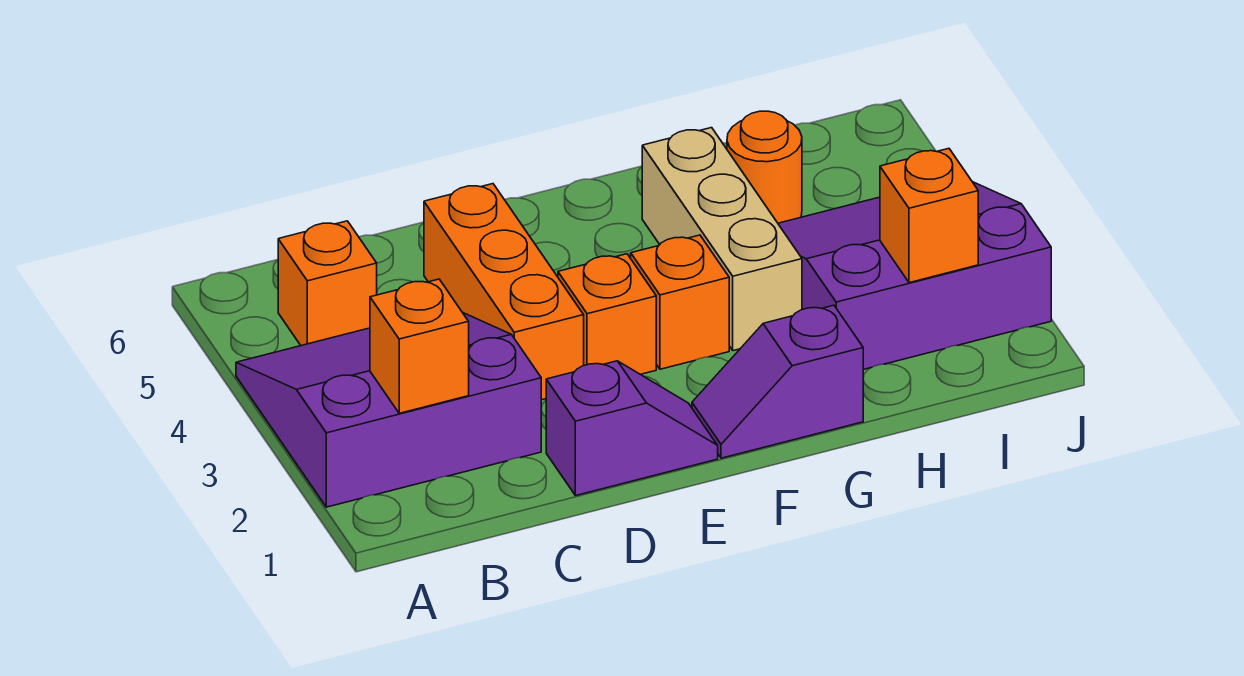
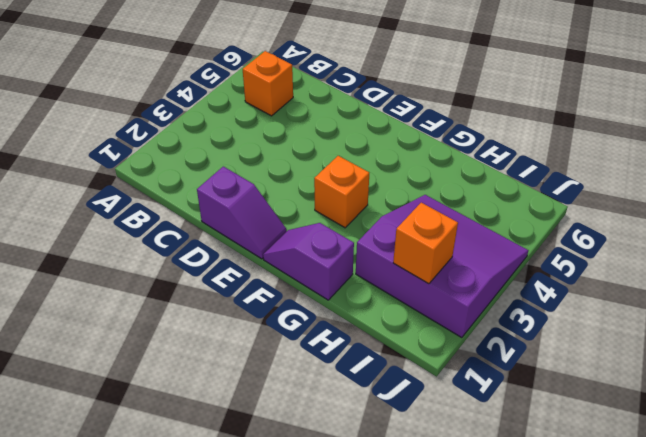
none -> purple 3x3 slope [236,313,541,507]
none -> orange 1x3 brick [424,184,584,400]
none -> orange 1x1 brick [558,254,656,374]

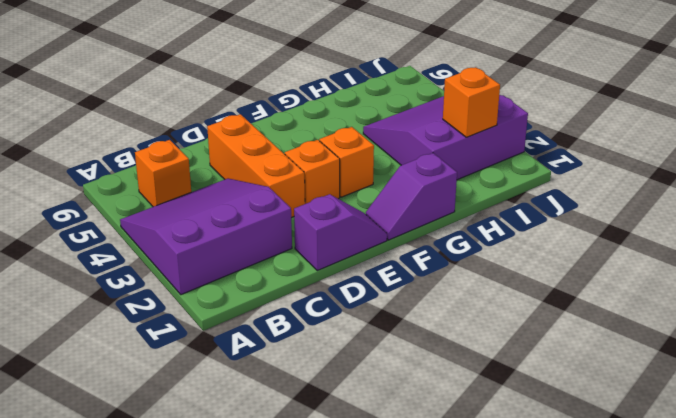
none -> tan 1x3 brick [642,128,802,351]
none -> orange 1x1 round brick [727,111,802,223]
none -> orange 1x1 brick [370,279,469,413]

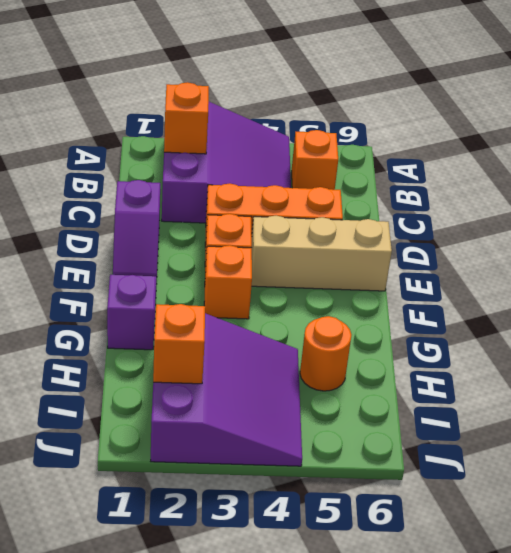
tan 1x3 brick [252,216,392,291] -> tan 1x3 brick moved to [642,128,802,351]

